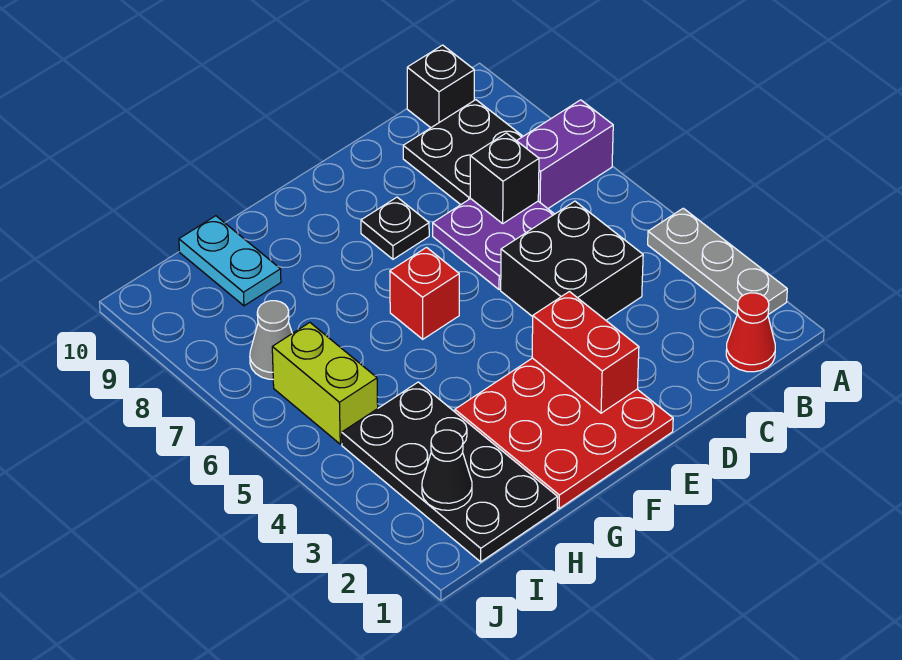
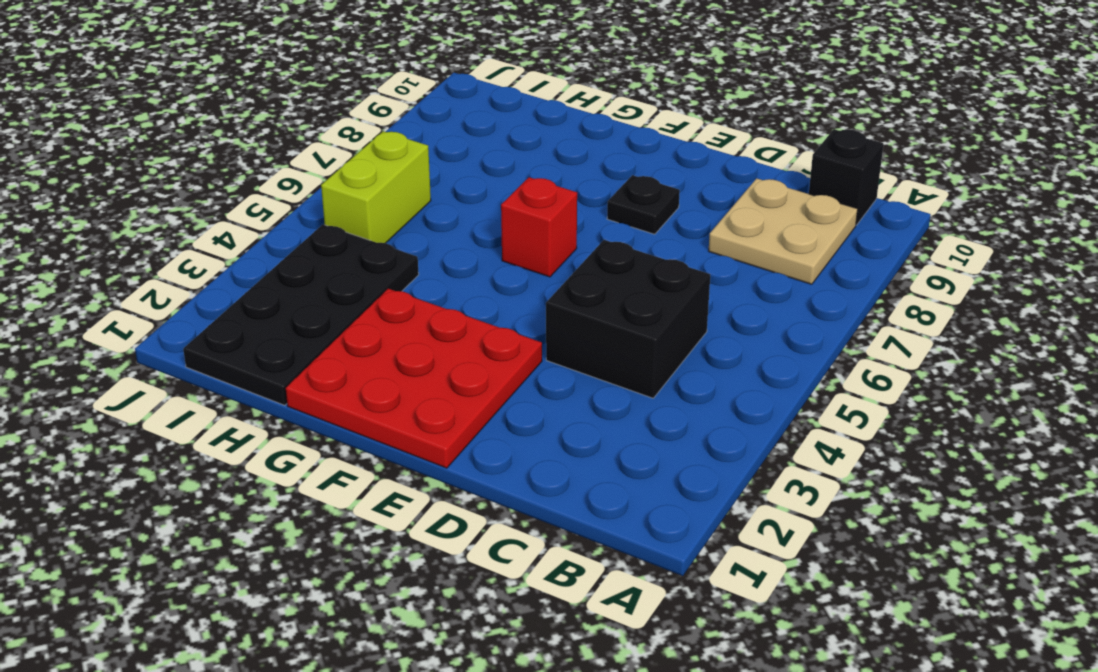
tan 2x2 plate [709,178,858,284] -> black 2x2 plate [403,100,523,205]
none -> grey 1x3 plate [648,208,787,315]
none -> purple 1x2 brick [517,100,613,208]
none -> red 1x1 cone [726,293,775,372]

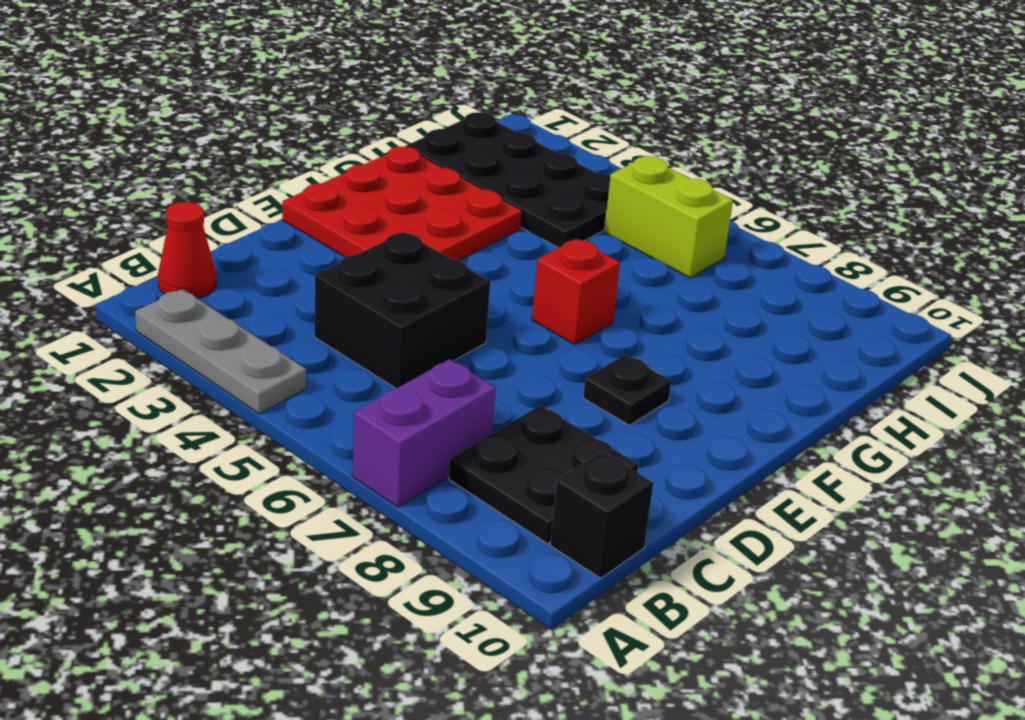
none -> purple 2x2 plate [433,199,554,290]
none -> cyan 1x2 plate [179,216,281,306]
none -> grey 1x1 cone [250,301,292,379]

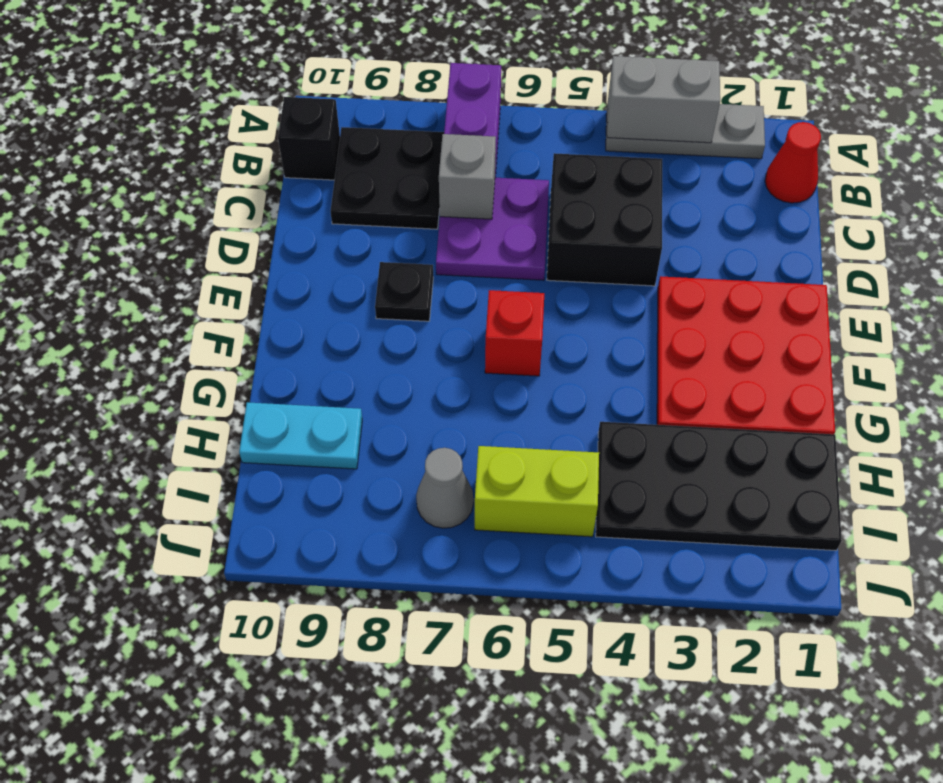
grey 1x2 brick [607,56,720,143] -> none
grey 1x1 brick [439,134,496,219] -> black 1x1 brick [470,133,539,223]
none -> red 1x2 brick [532,292,639,413]
none -> black 1x1 cone [422,430,472,510]

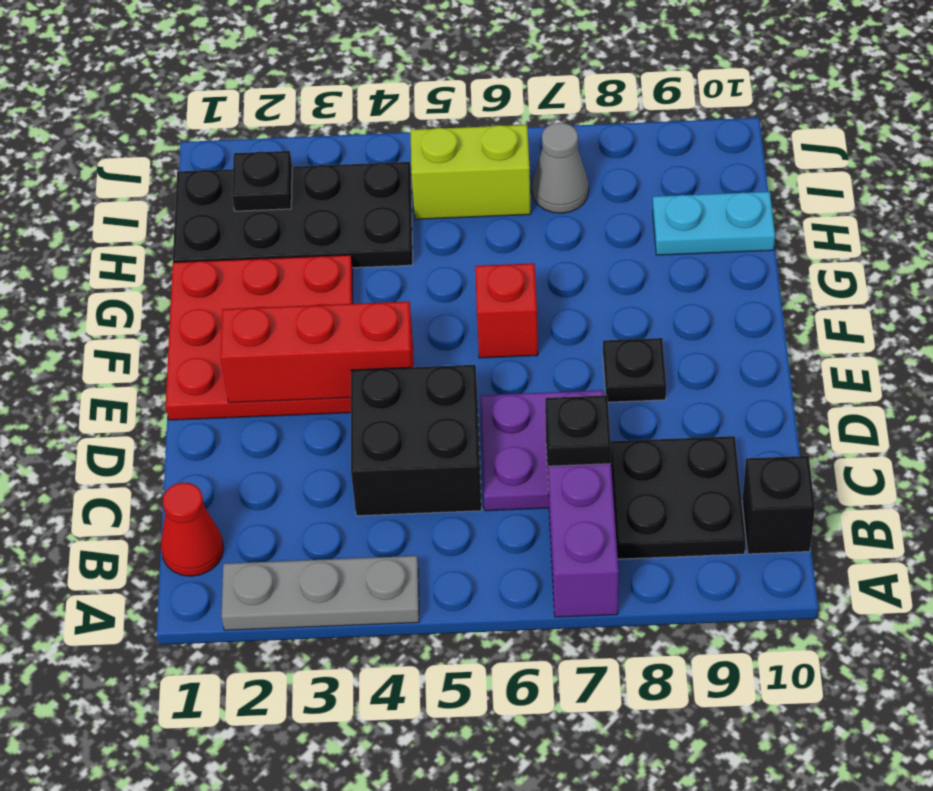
red 1x3 brick [221,301,414,403] -> red 1x2 brick [532,292,639,413]
black 1x1 plate [232,151,292,211] -> black 1x1 cone [422,430,472,510]

